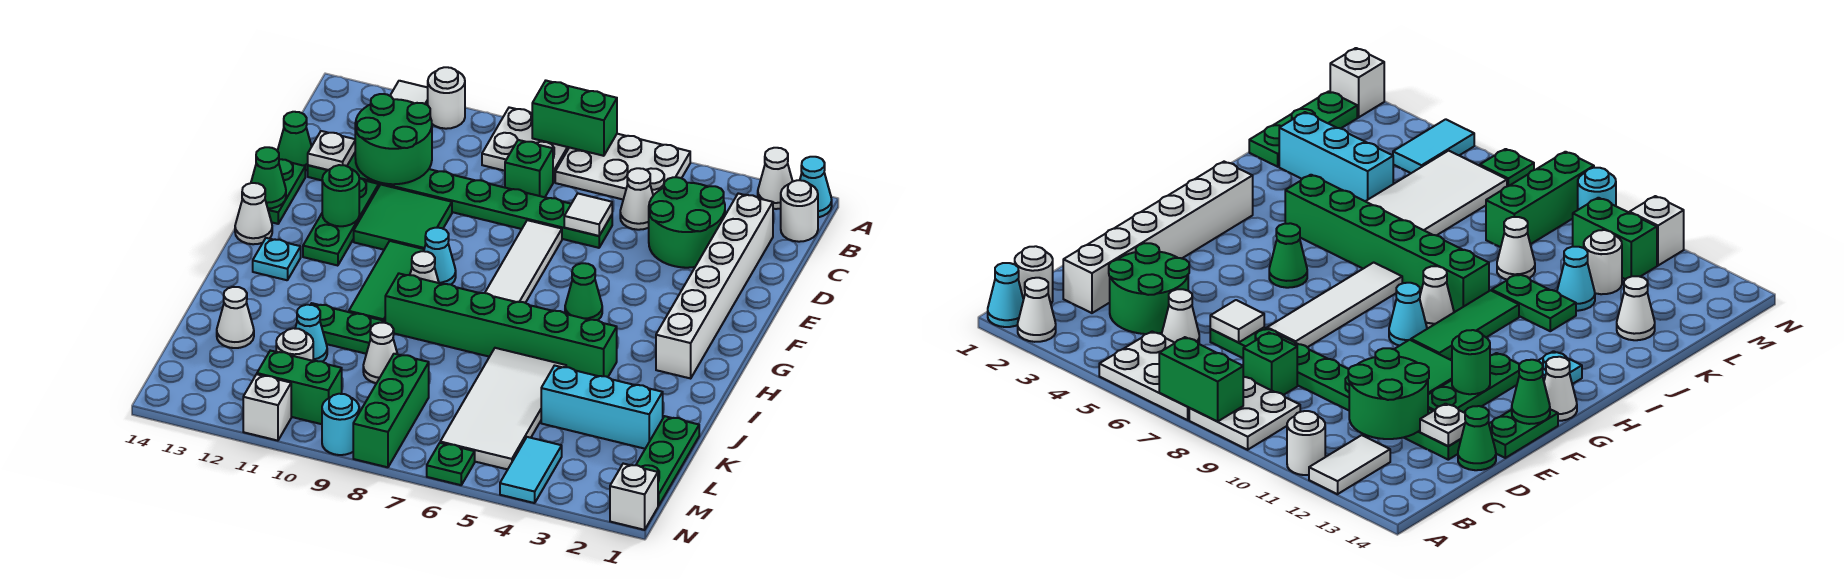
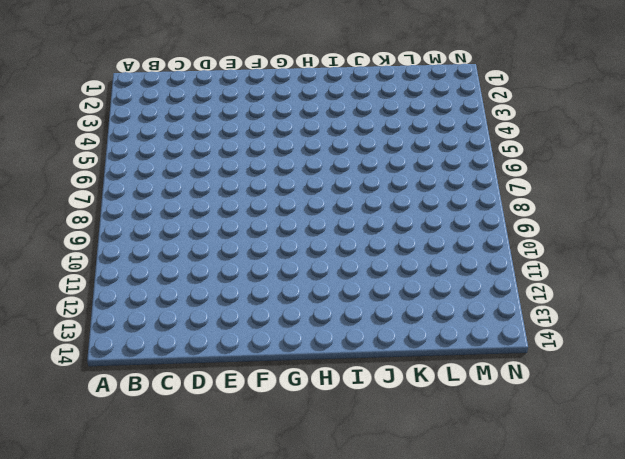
none -> cyan 1x1 cone [800,157,832,217]
none -> white 1x1 cone [758,148,793,209]
none -> white 2x3 plate [555,134,690,199]
none -> white 2x2 plate [482,107,569,182]

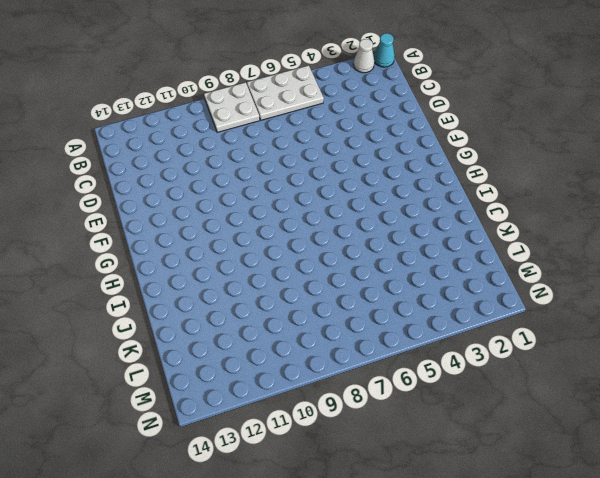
none -> white 1x1 round brick [428,67,465,129]
none -> white 1x2 tile [390,81,428,105]
none -> white 1x1 round brick [781,180,818,242]
none -> white 1x6 brick [656,193,773,378]

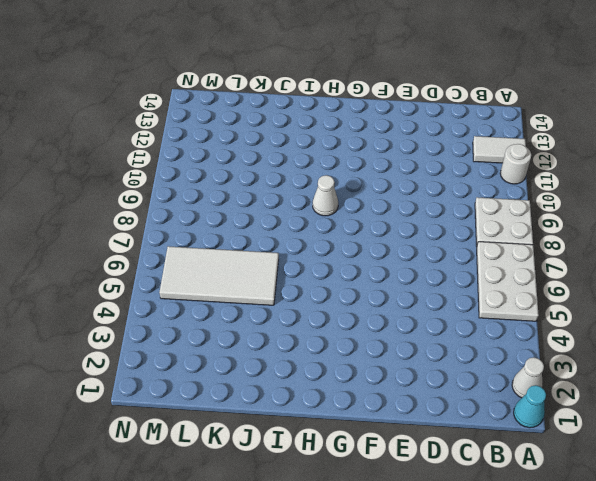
none -> white 1x1 round brick [781,180,818,242]
none -> white 1x6 brick [656,193,773,378]
none -> green 2x2 round brick [649,177,725,268]
none -> white 1x1 cone [620,168,653,230]

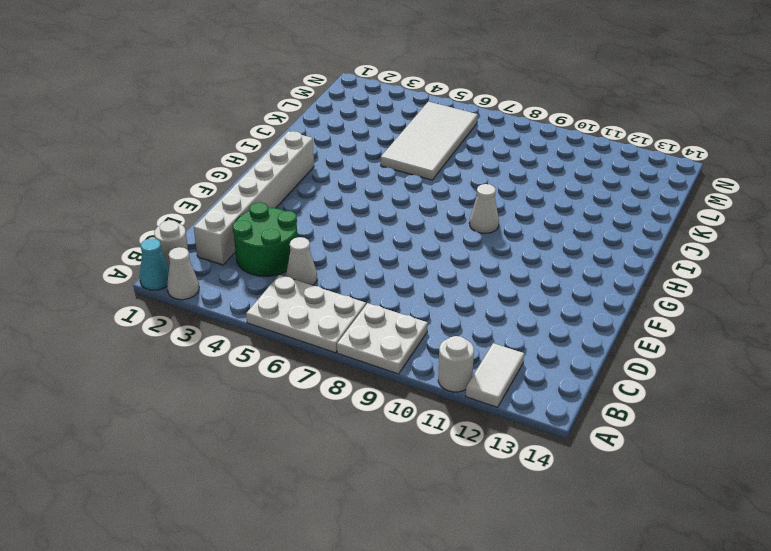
none -> green 1x1 brick [505,140,553,197]
none -> green 1x8 plate [308,153,612,248]
none -> green 1x1 cone [278,112,312,171]
none -> white 1x4 tile [485,220,562,303]

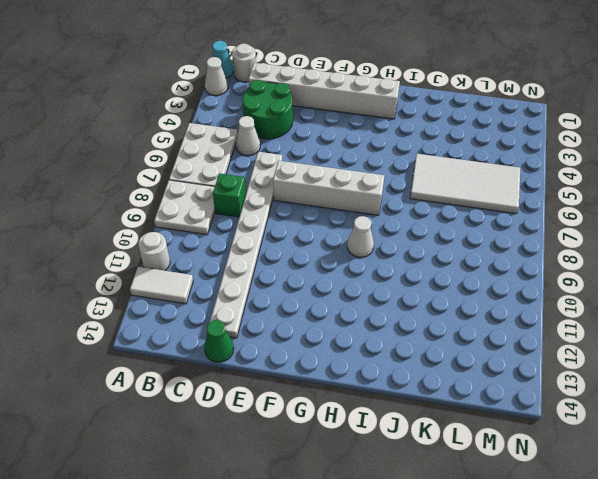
white 1x8 plate [210,152,282,338] -> green 1x8 plate [308,153,612,248]
white 1x4 brick [273,161,384,215] -> white 1x4 tile [485,220,562,303]
none -> green 2x2 tile [354,184,452,250]
none -> green 1x3 plate [303,178,379,266]
none -> green 1x2 plate [268,159,305,224]
none -> green 1x1 cone [565,263,602,320]

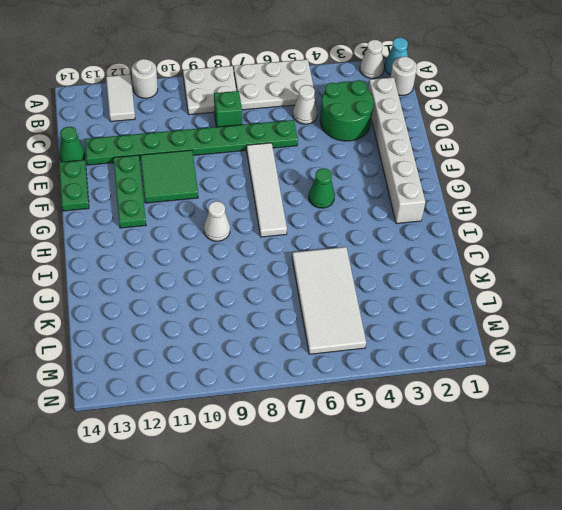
none -> cyan 1x1 cone [424,228,456,284]
none -> green 1x3 tile [349,241,424,323]
none -> white 1x1 cone [235,183,272,244]
none -> cyan 1x1 plate [253,238,301,280]

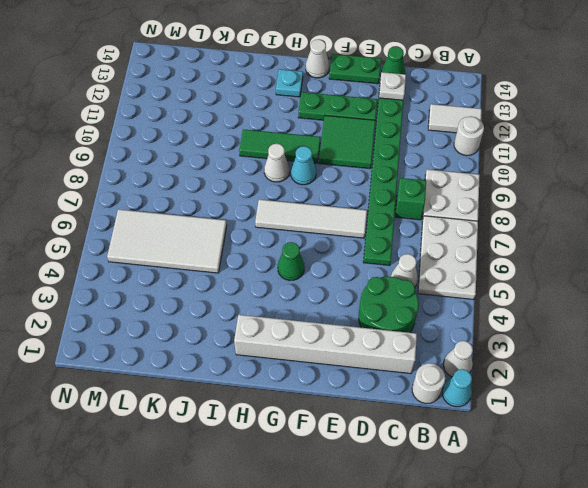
none -> green 1x6 brick [385,274,617,377]
none -> green 1x2 plate [311,303,383,354]
none -> green 1x3 plate [636,416,699,506]
none -> cyan 1x3 brick [541,366,663,449]

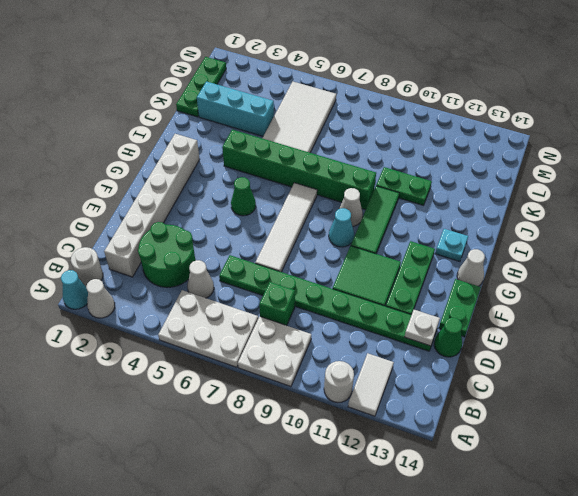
none -> white 1x1 cone [363,323,397,383]
none -> cyan 1x1 cone [295,305,327,362]
none -> white 1x1 cone [217,287,254,348]
none -> green 1x3 brick [353,354,429,467]

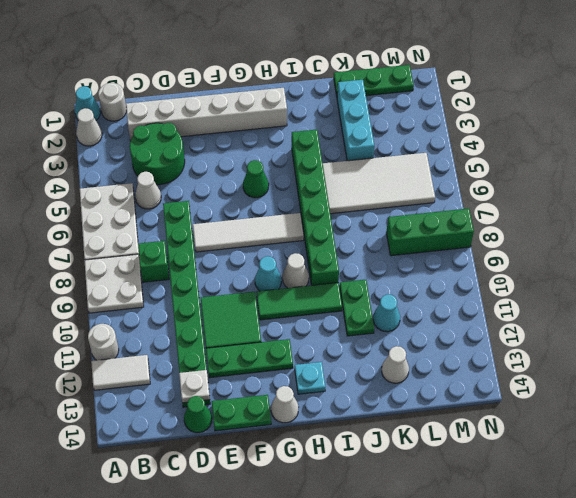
none -> white 1x1 cone [363,323,397,383]
none -> white 1x1 round brick [276,328,313,361]
none -> cyan 1x2 tile [500,437,562,503]
none -> green 1x2 brick [257,351,342,424]

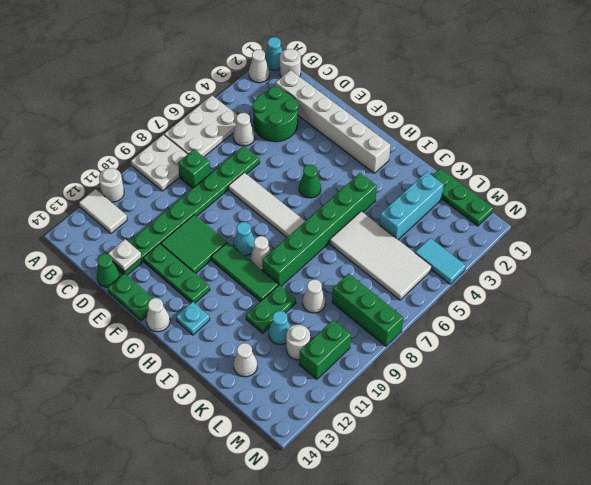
none -> white 1x1 brick [610,464,658,530]
none -> green 1x1 plate [427,443,475,485]
none -> cyan 1x1 round brick [322,394,359,455]
none -> white 1x1 brick [243,374,291,441]

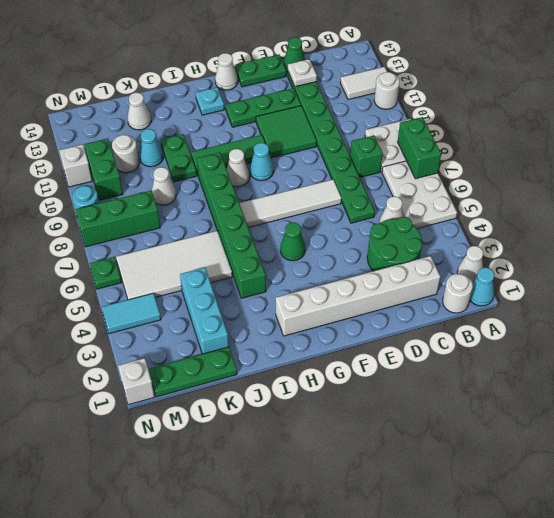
none -> green 2x2 round brick [355,94,432,184]
none -> white 1x1 tile [564,194,612,236]
none -> green 1x1 round brick [322,165,359,226]
none -> green 1x1 cone [251,147,286,208]

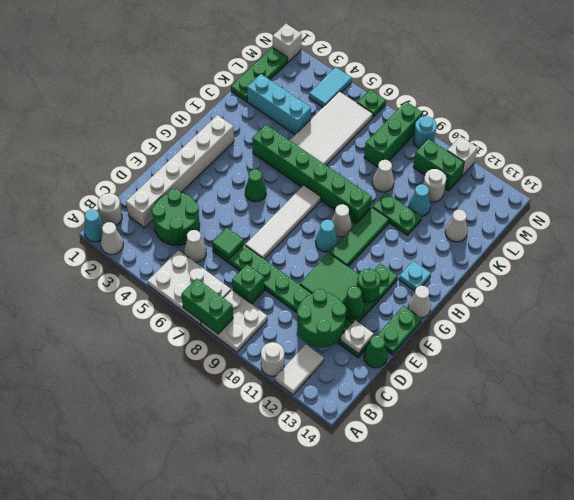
green 1x1 tile [212,228,244,259] -> white 1x1 tile [564,194,612,236]
green 1x1 cone [342,286,364,319] -> green 1x1 cone moved to [251,147,286,208]

